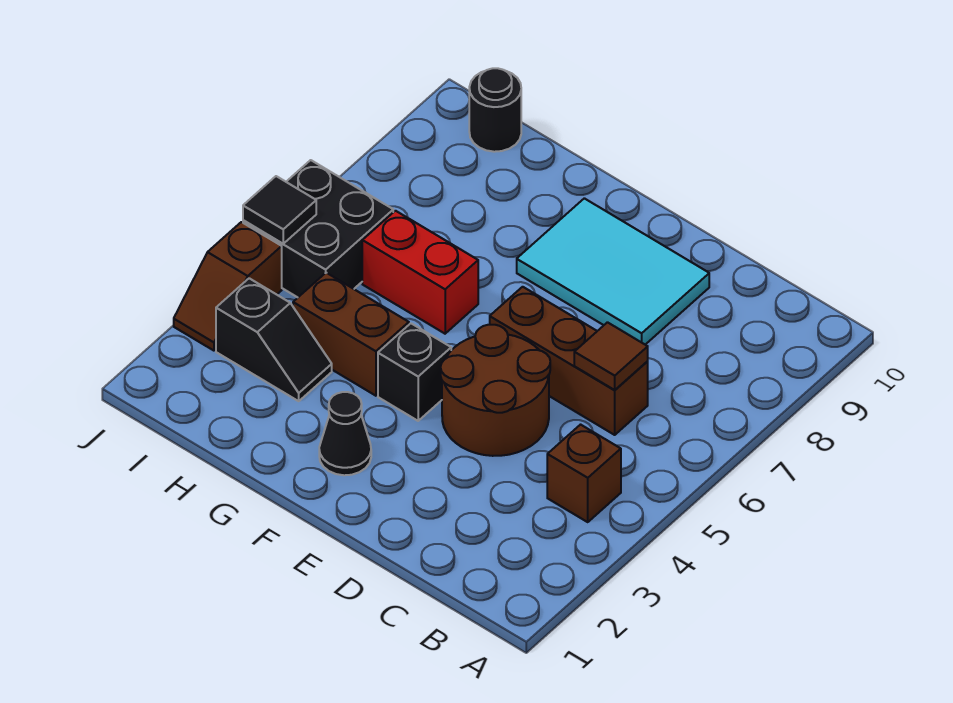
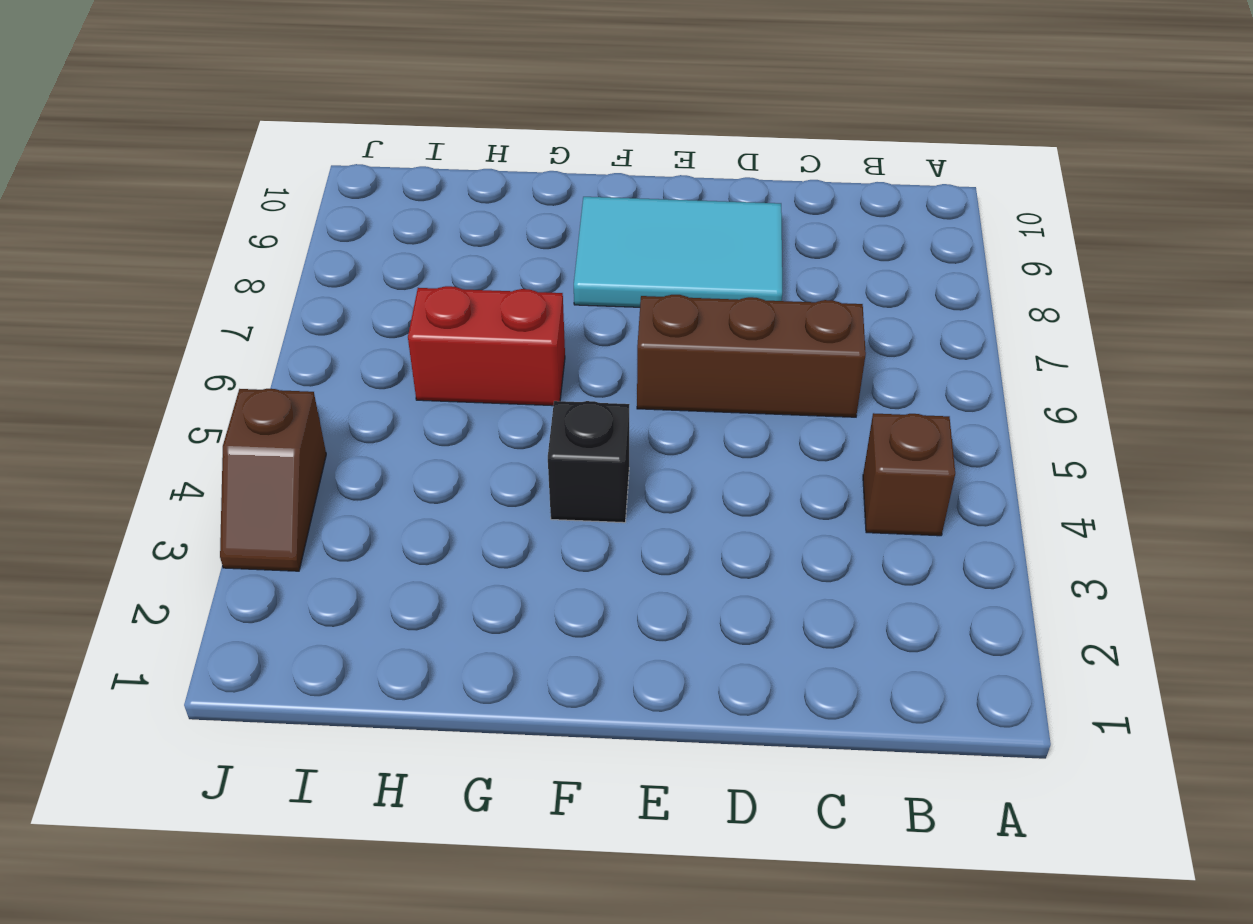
none -> brown 2x2 round brick [441,325,550,456]
none -> black 1x1 cone [319,392,371,475]
none -> brown 1x2 brick [293,273,409,396]

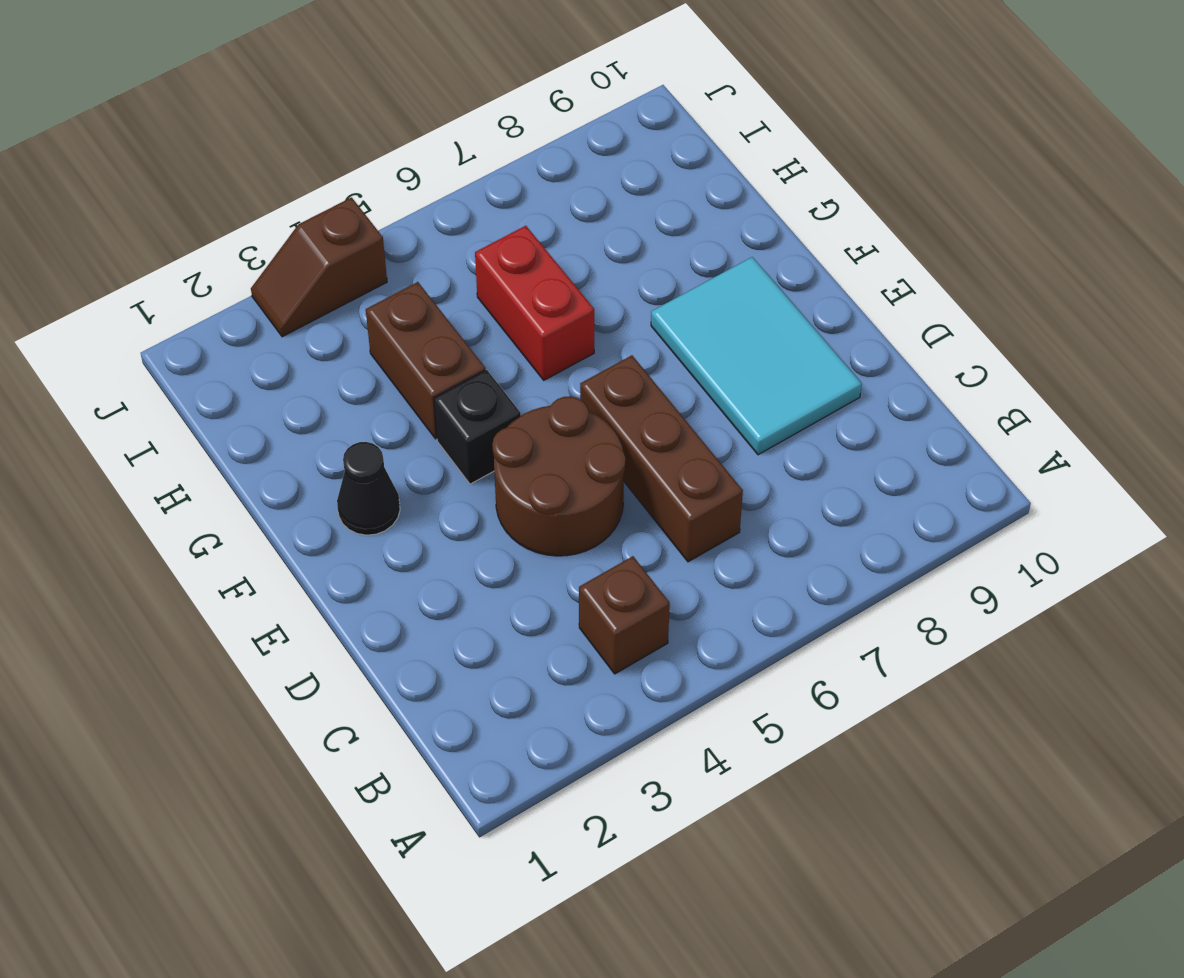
none -> black 1x2 slope [216,278,332,401]
none -> black 2x2 brick [243,160,393,297]
none -> black 1x1 round brick [469,68,521,152]

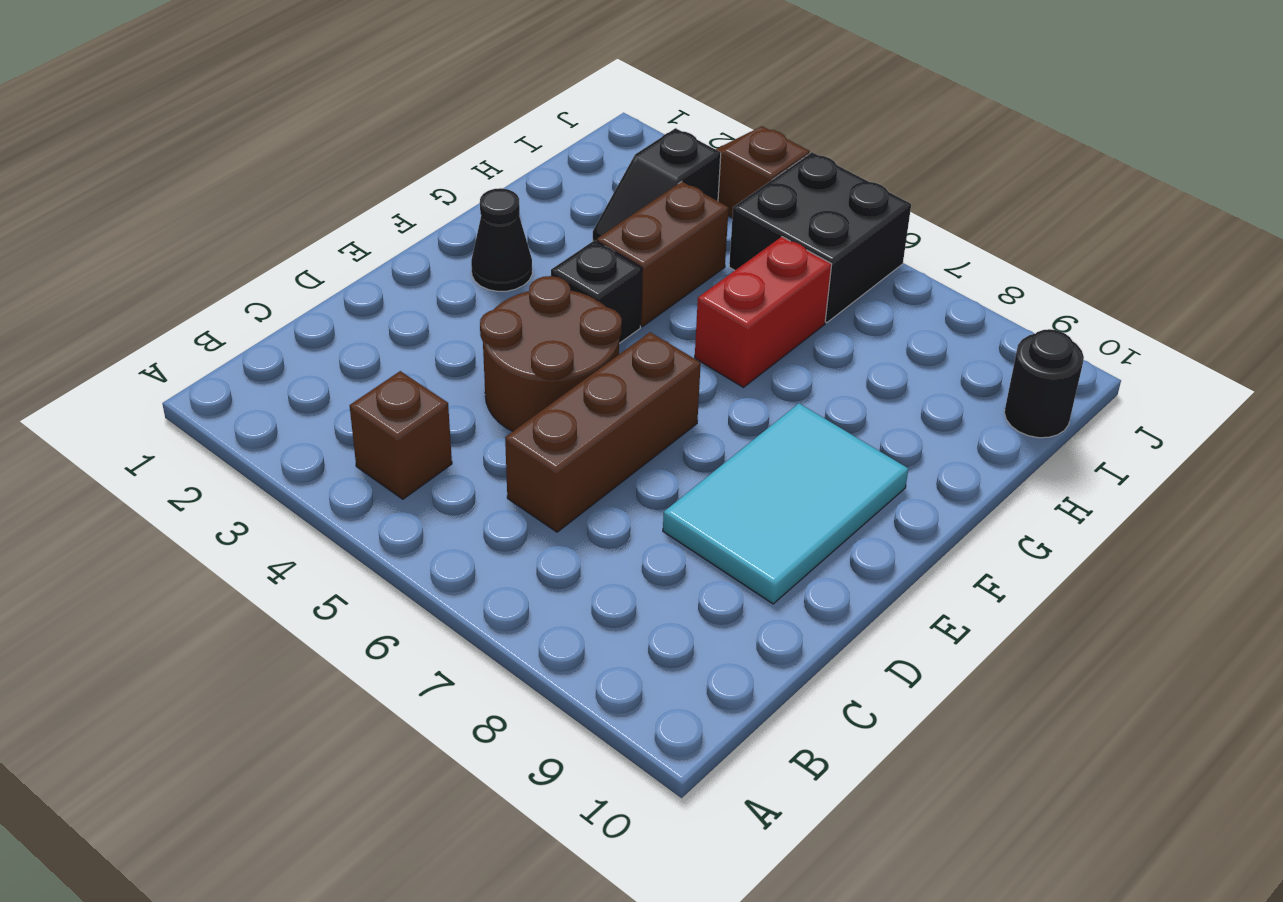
none -> brown 1x1 tile [574,322,648,390]
none -> black 1x1 tile [243,176,316,244]

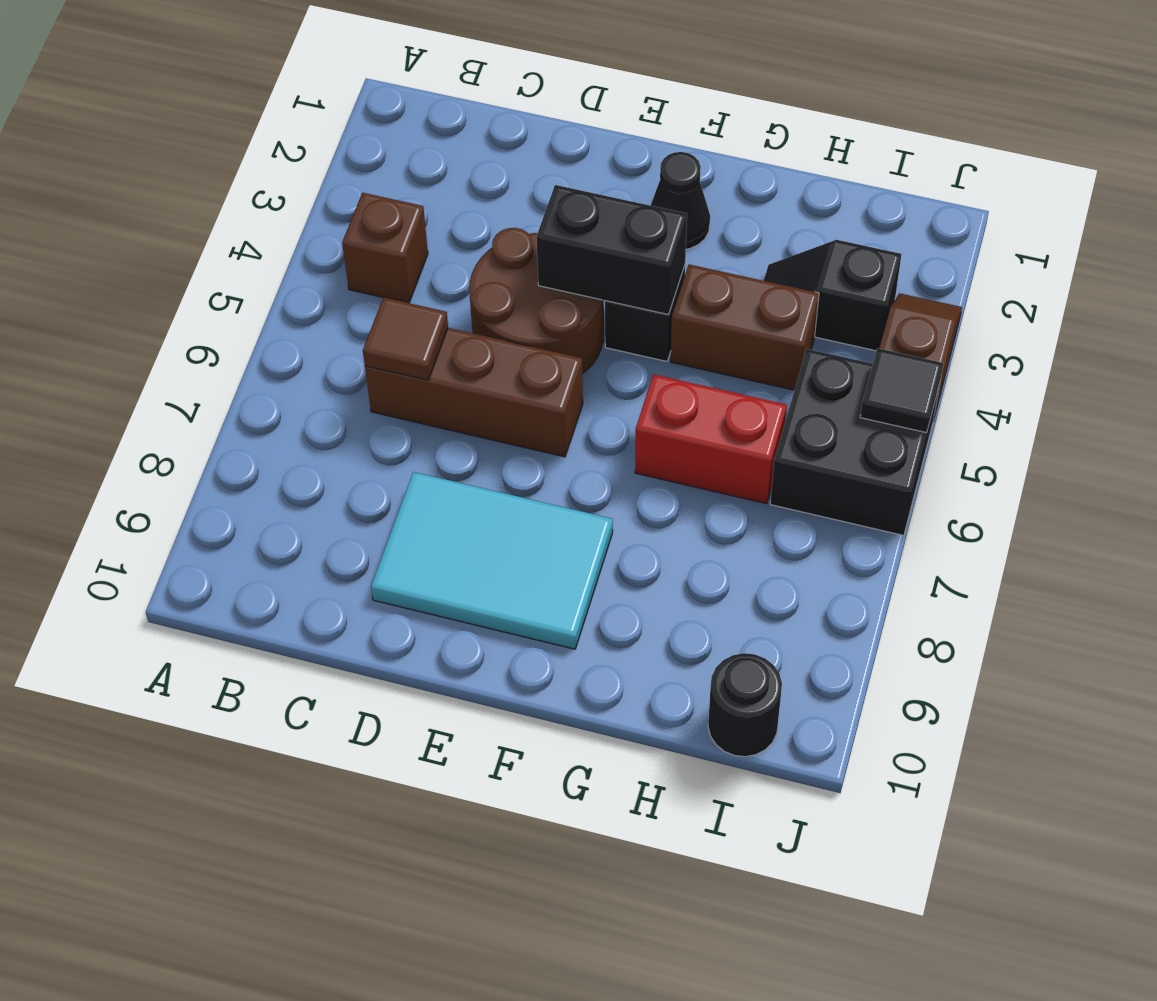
black 1x2 brick [537,185,687,315] -> none

